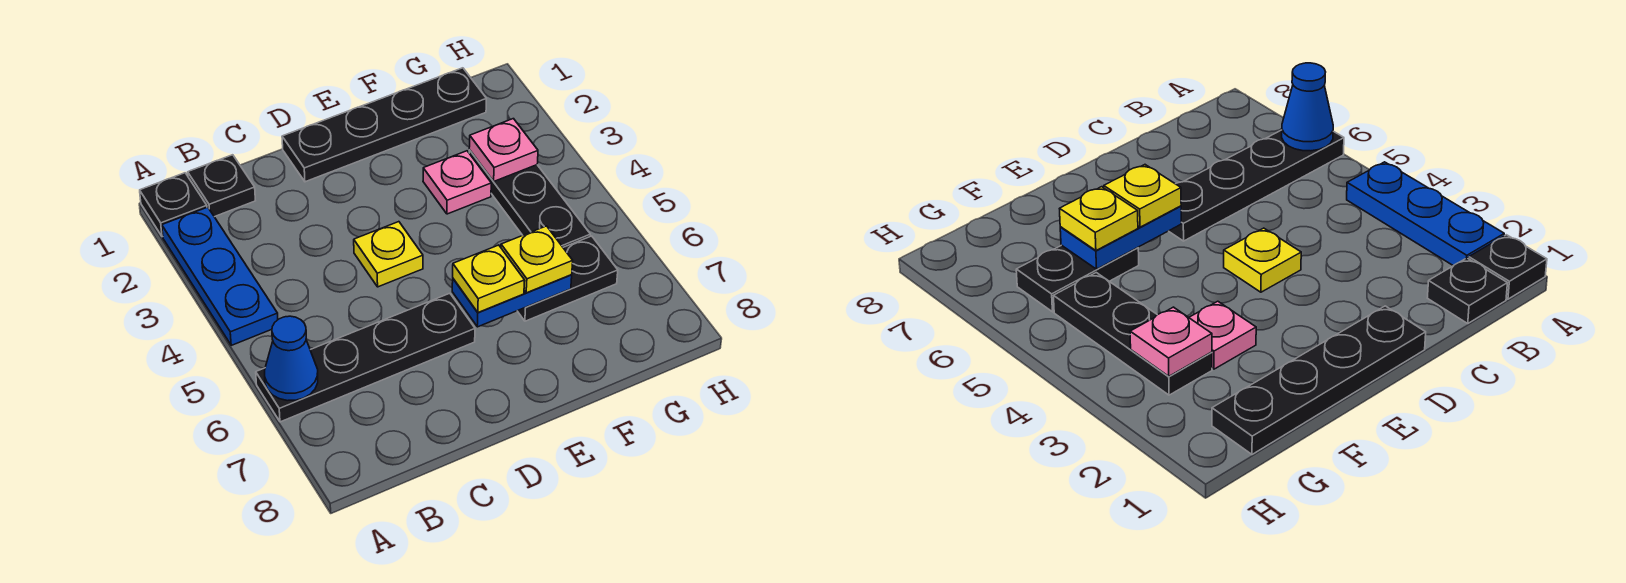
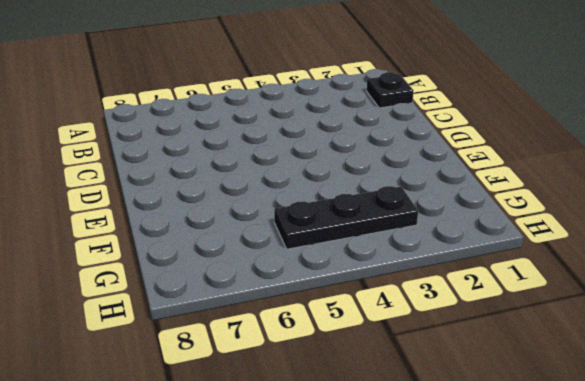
none -> black 1x1 plate [140,173,207,237]
none -> blue 1x3 plate [162,207,278,345]
none -> black 1x4 plate [256,293,475,422]

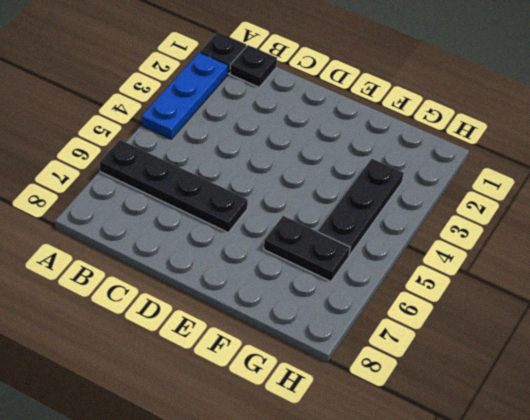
none -> black 1x4 plate [282,68,486,182]
none -> yellow 1x1 plate [354,222,423,287]
none -> pink 1x1 plate [423,151,491,214]

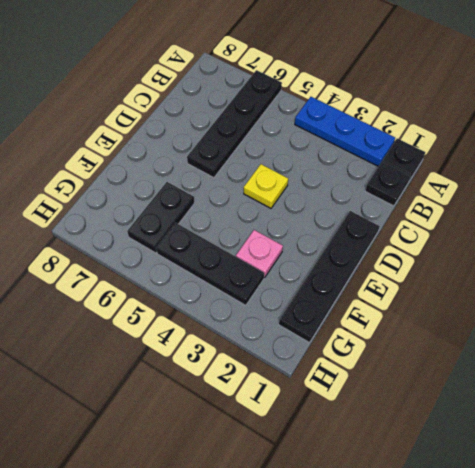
none -> blue 1x1 cone [265,316,318,401]
none -> blue 1x2 plate [452,275,572,327]
none -> pink 1x1 plate [469,119,538,181]

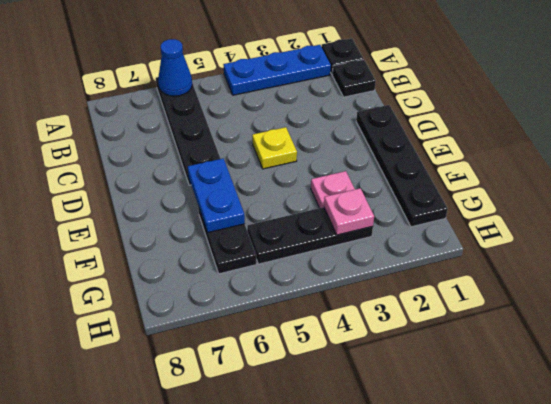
none -> yellow 1x1 plate [453,245,525,312]
none -> yellow 1x1 plate [501,226,573,293]

